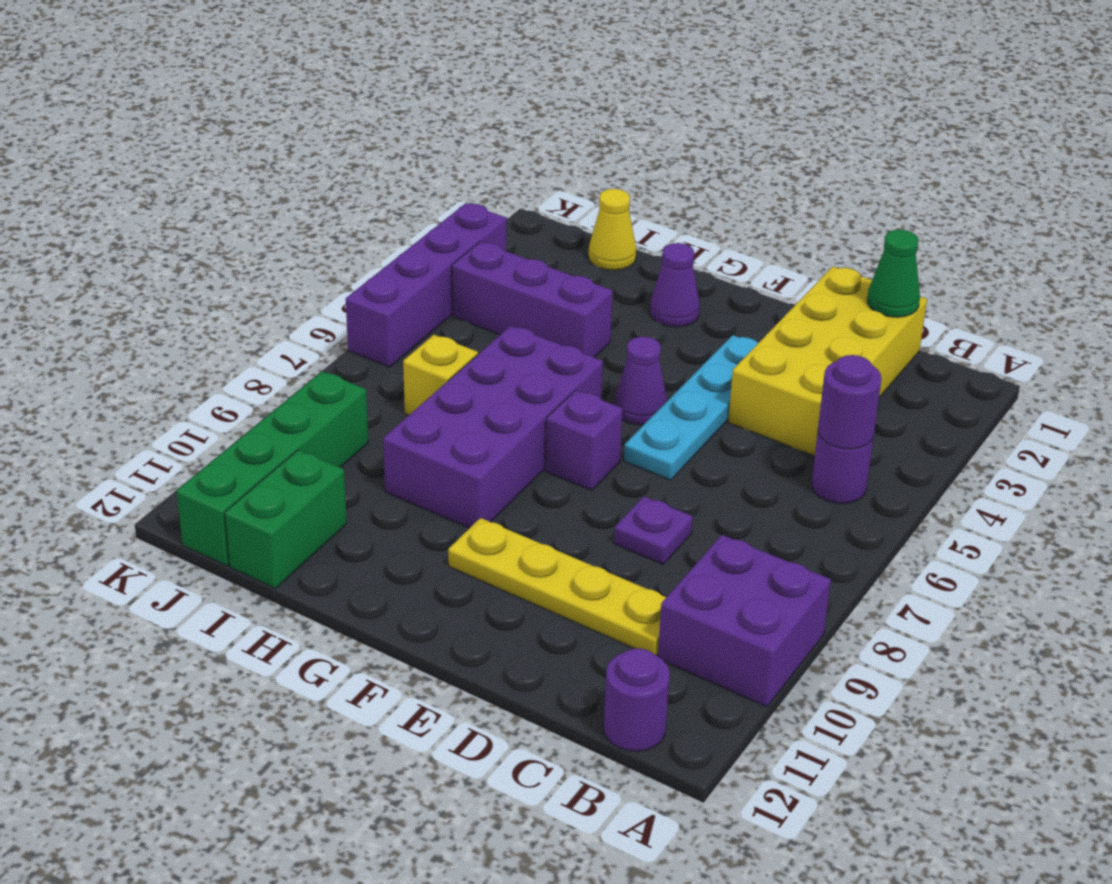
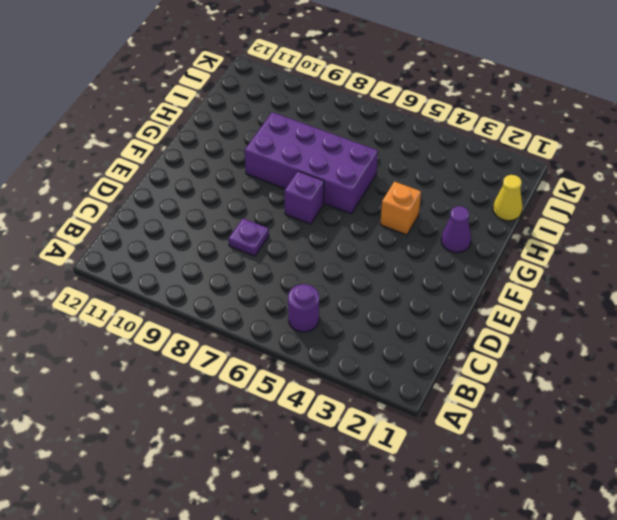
orange 1x1 brick [380,182,421,235] -> none
none -> purple 2x2 brick [658,535,831,707]
none -> purple 1x1 round brick [604,648,670,751]
none -> yellow 2x4 brick [728,267,927,456]

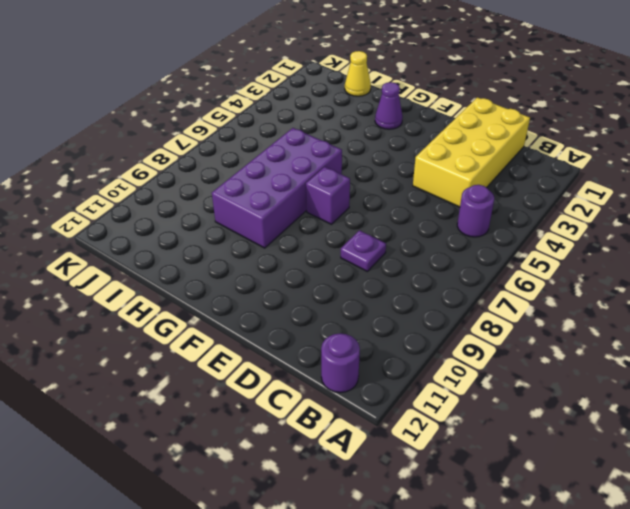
none -> purple 2x2 brick [658,535,831,707]
none -> yellow 1x4 plate [448,518,666,656]
none -> cyan 1x4 plate [624,335,758,480]

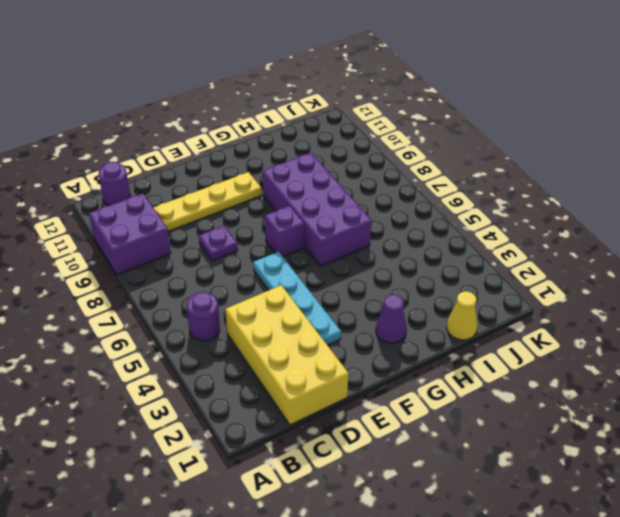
none -> purple 1x1 cone [615,337,667,425]
none -> purple 1x3 brick [452,242,613,357]
none -> yellow 1x1 brick [403,335,478,415]

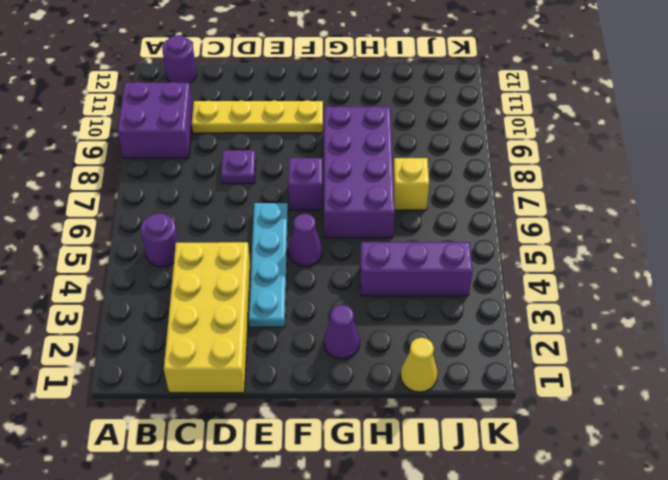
none -> green 1x2 brick [225,450,347,588]
none -> green 1x4 brick [177,371,368,566]
none -> purple 1x4 brick [346,203,507,367]

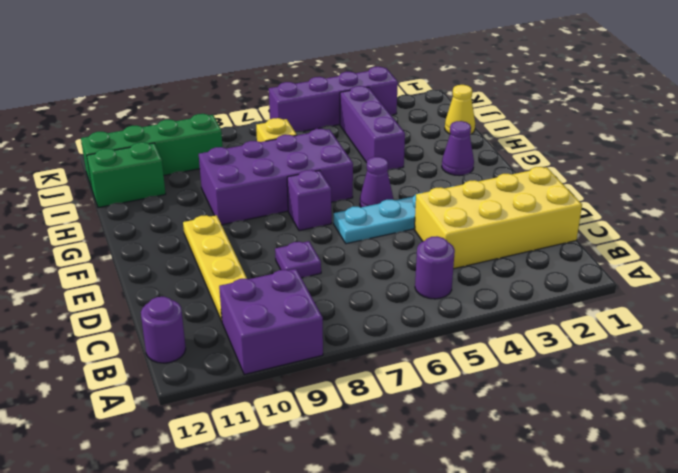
none -> purple 1x1 round brick [818,355,881,449]
none -> green 1x1 cone [867,230,920,317]

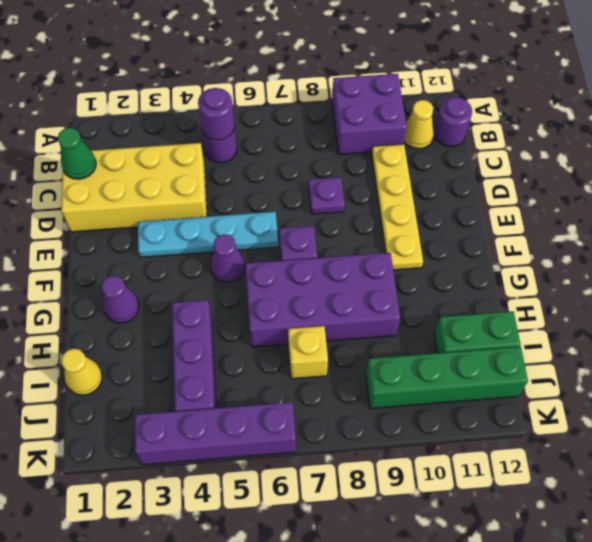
yellow 1x1 cone [404,100,434,149] -> none

